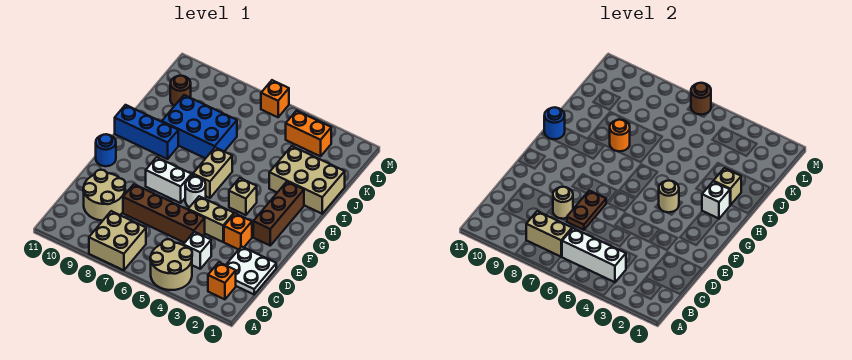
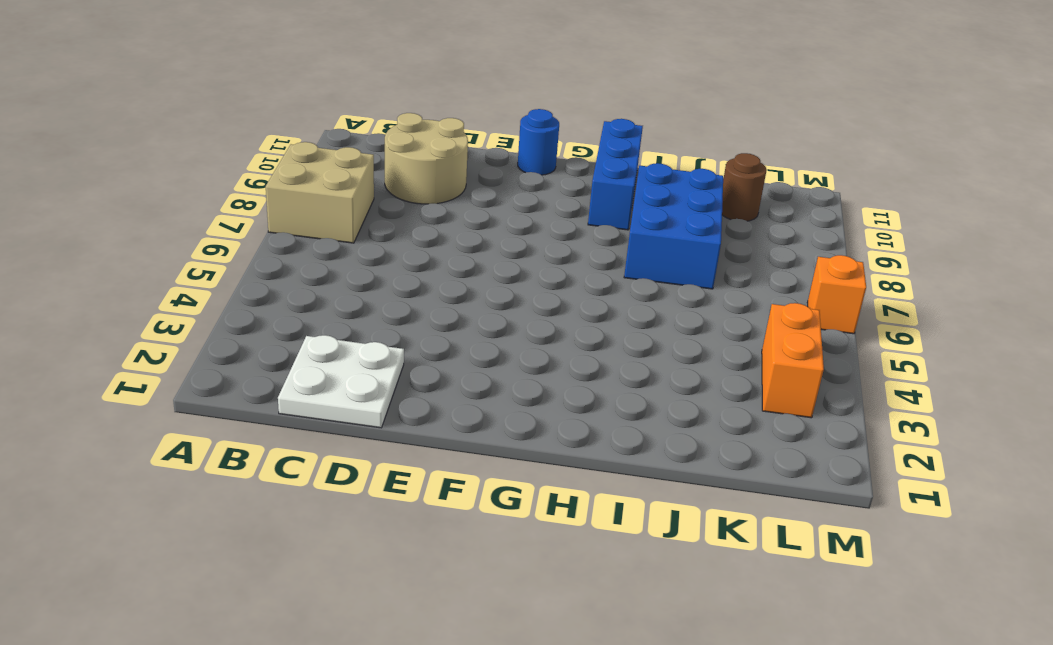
none -> tan 2x2 round brick [150,239,192,290]
none -> orange 1x1 brick [208,262,236,299]
none -> white 1x1 brick [184,232,211,269]
none -> brown 1x4 brick [123,184,205,243]

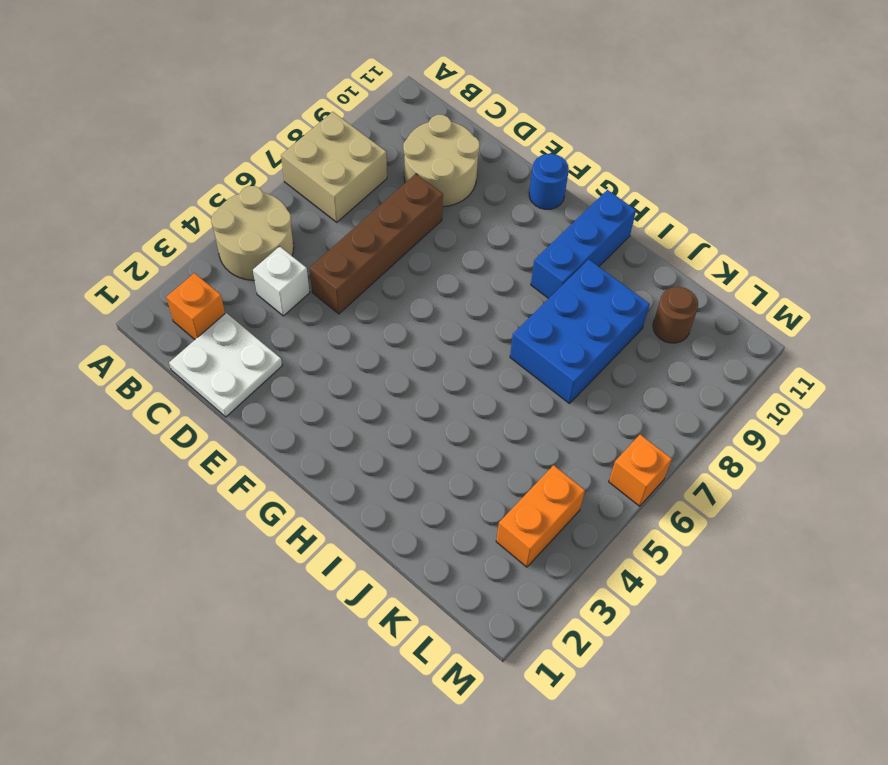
none -> orange 1x1 brick [224,213,252,250]
none -> tan 1x2 brick [188,196,234,242]
none -> brown 1x3 brick [253,182,304,245]
none -> white 1x1 round brick [185,177,206,207]

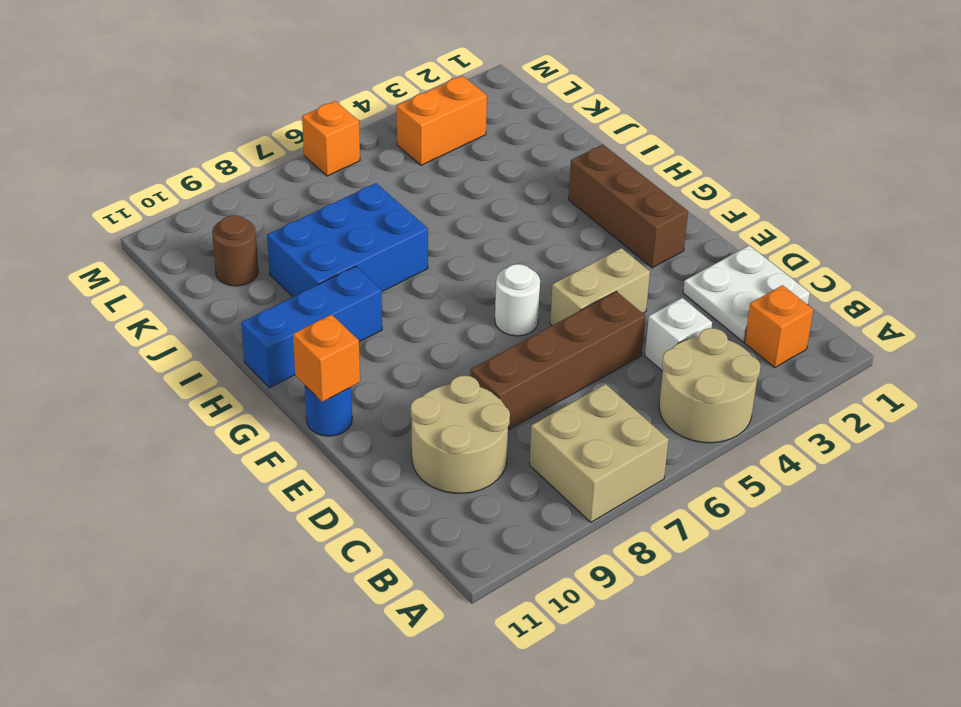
orange 1x1 brick [293,315,360,402] -> orange 1x1 brick moved to [224,213,252,250]
none -> white 1x2 brick [146,157,192,203]
none -> tan 1x1 brick [229,178,257,215]
none -> tan 1x2 brick [193,147,232,198]
none -> tan 2x3 brick [269,146,345,214]

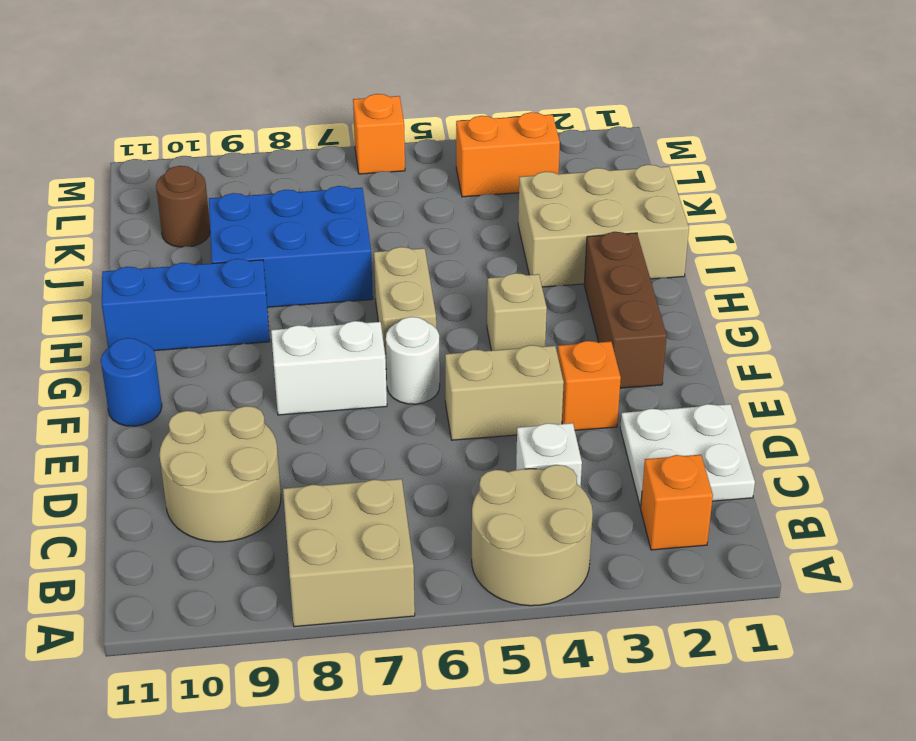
none -> brown 1x4 brick [123,184,205,243]
none -> white 1x3 brick [562,228,626,282]
none -> tan 1x2 brick [526,211,572,257]
none -> brown 1x2 plate [567,191,606,230]

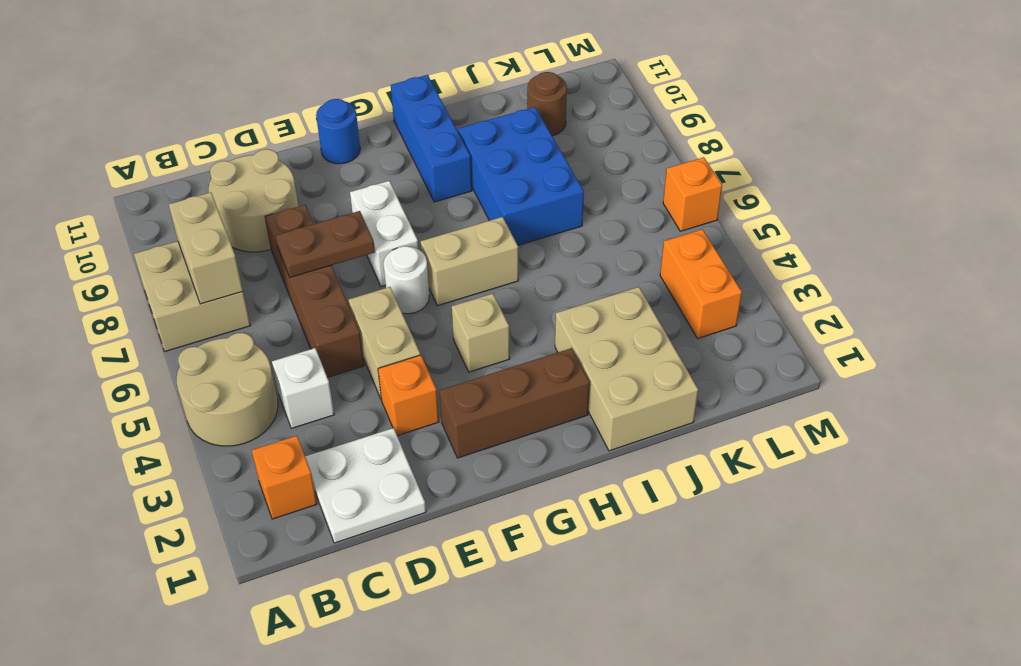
none -> white 1x3 brick [562,228,626,282]
none -> tan 1x1 round brick [553,187,573,219]
none -> tan 1x1 round brick [659,180,679,212]
none -> white 1x1 brick [702,182,730,219]

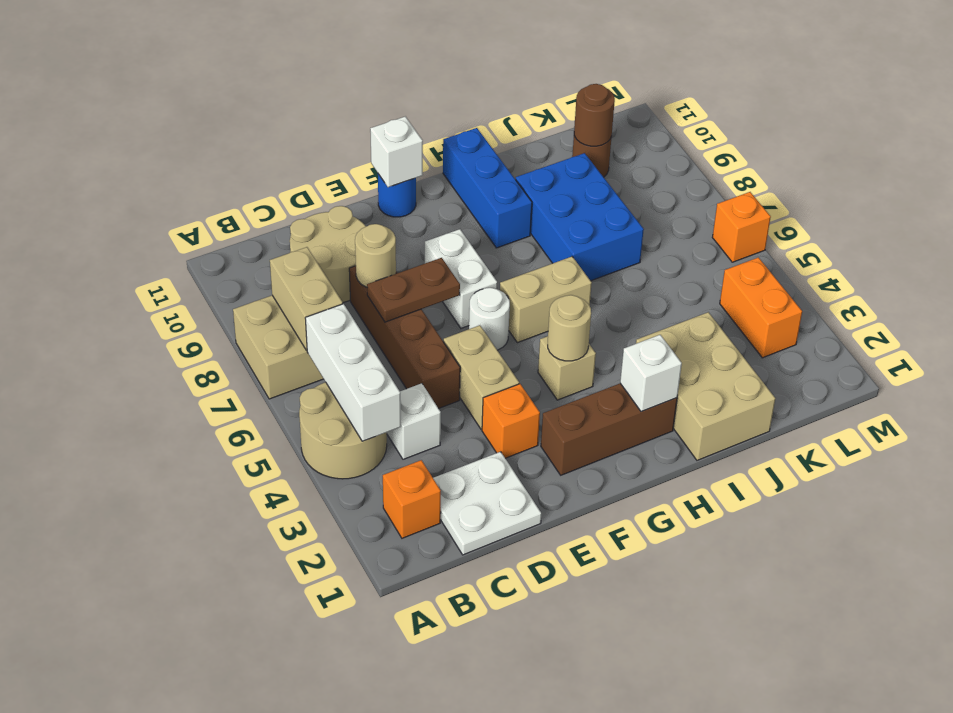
white 1x1 brick [370,117,423,187] -> none
brown 1x1 round brick [574,84,615,146] -> brown 1x1 round brick moved to [691,83,711,115]
none -> blue 1x1 round brick [544,107,565,139]
none -> tan 1x1 brick [713,168,741,205]
none -> orange 1x1 round brick [610,120,630,151]

